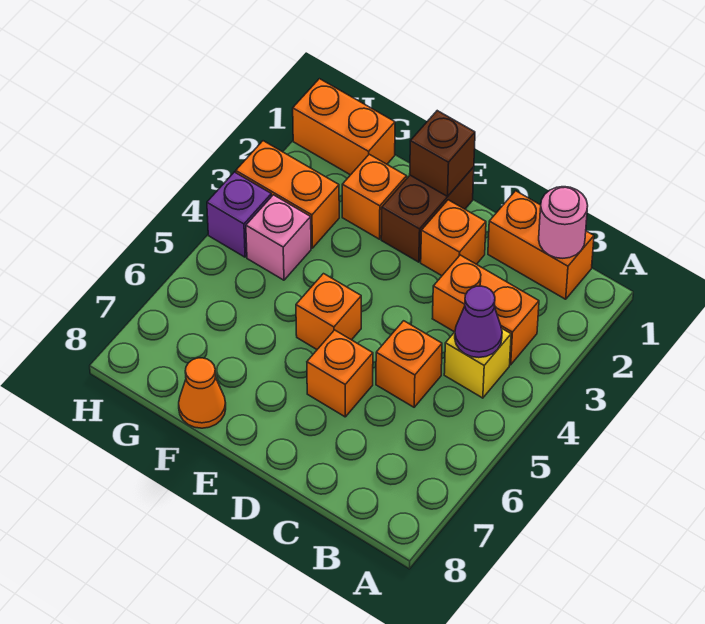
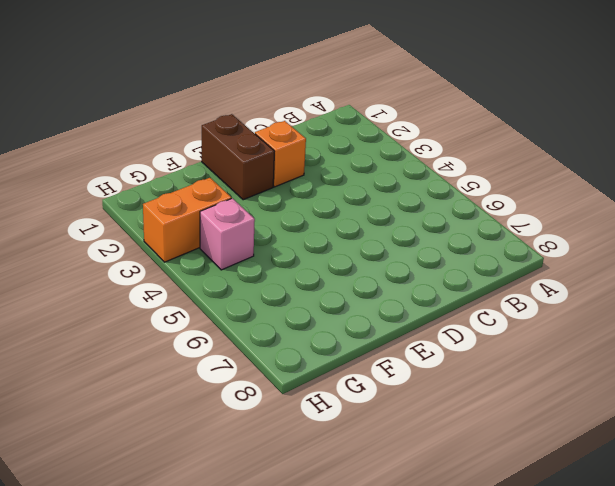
none -> orange 1x2 brick [488,191,594,299]
none -> orange 1x2 brick [432,255,539,365]
none -> yellow 1x1 brick [444,328,511,398]

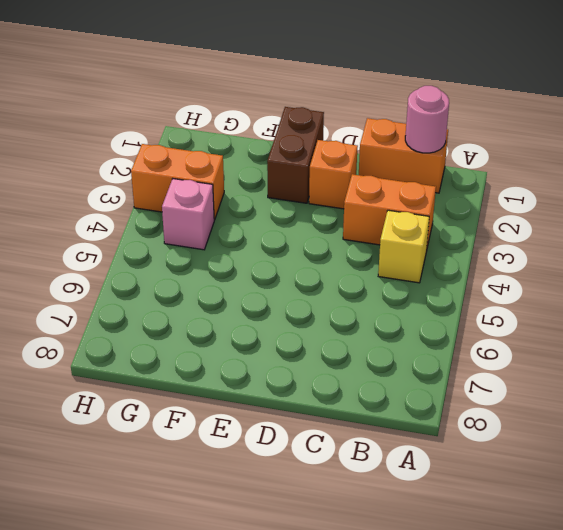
none -> orange 1x1 brick [376,321,442,407]
none -> orange 1x1 brick [307,330,373,417]
none -> orange 1x1 brick [296,274,361,349]

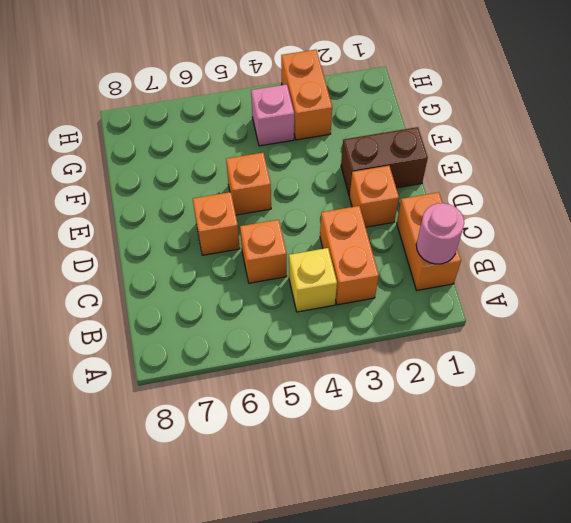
none -> orange 1x1 brick [342,154,407,239]
none -> orange 1x1 cone [179,358,226,428]
none -> orange 1x2 brick [293,79,395,175]

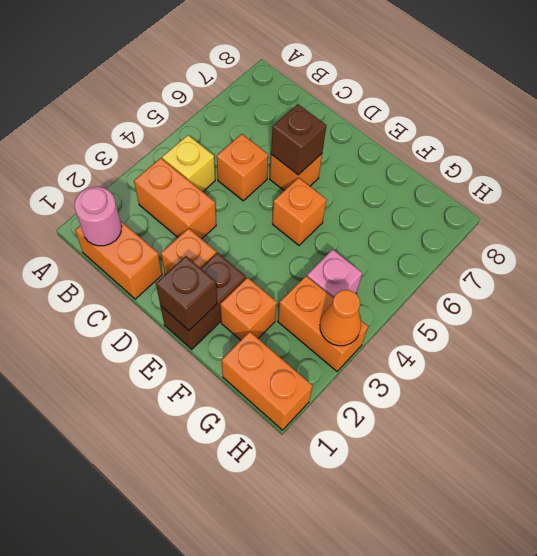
brown 1x1 brick [271,104,327,175] -> none
orange 1x1 cone [320,290,361,346] -> orange 1x1 cone moved to [179,358,226,428]
none -> purple 1x1 brick [207,172,272,257]
none -> purple 1x1 cone [455,286,502,358]

